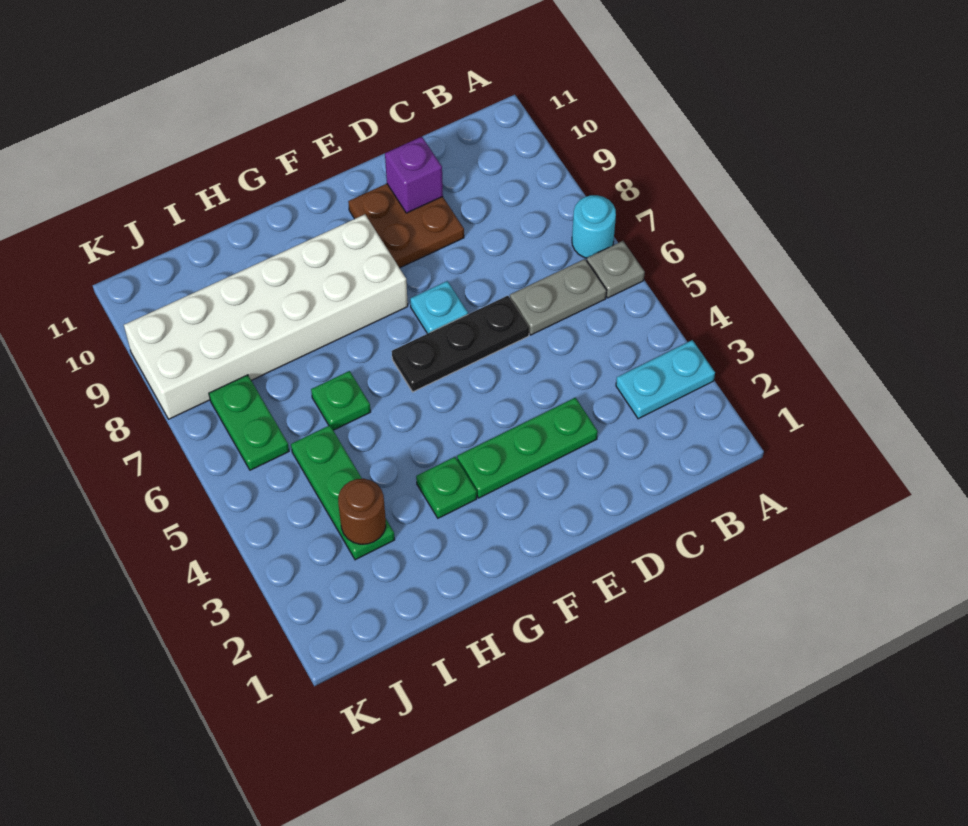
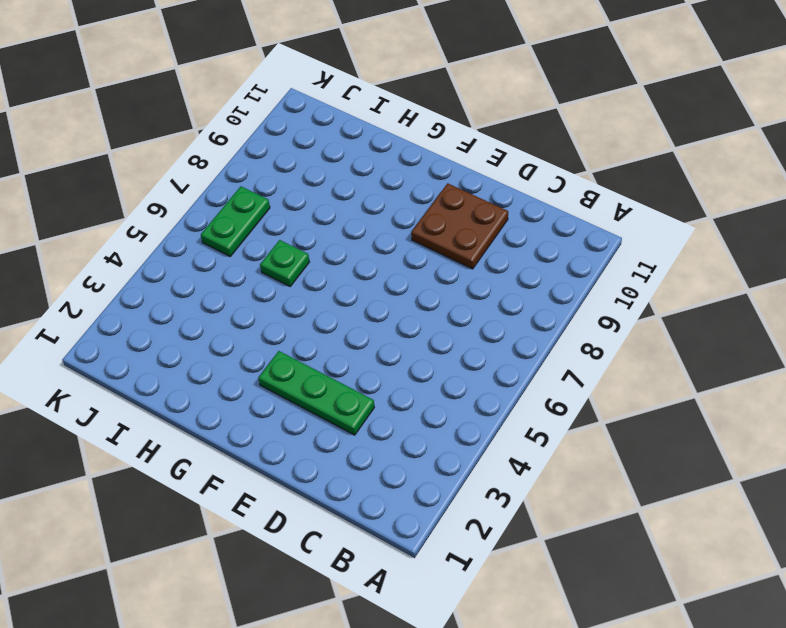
none -> cyan 1x2 plate [616,340,715,419]
none -> grey 1x1 plate [587,241,645,298]
none -> cyan 1x1 round brick [572,195,616,258]

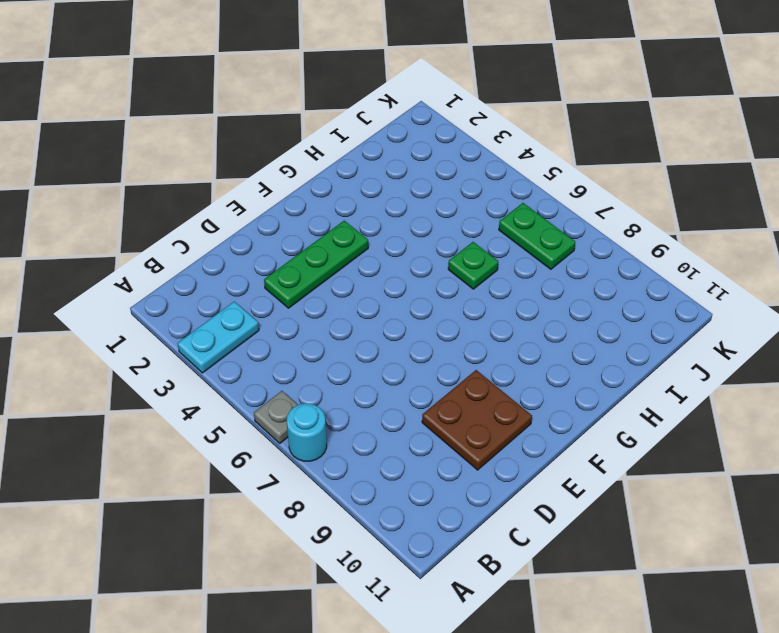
none -> grey 1x2 plate [510,259,607,335]
none -> black 1x3 plate [392,296,529,392]
none -> cyan 1x1 plate [410,281,468,334]

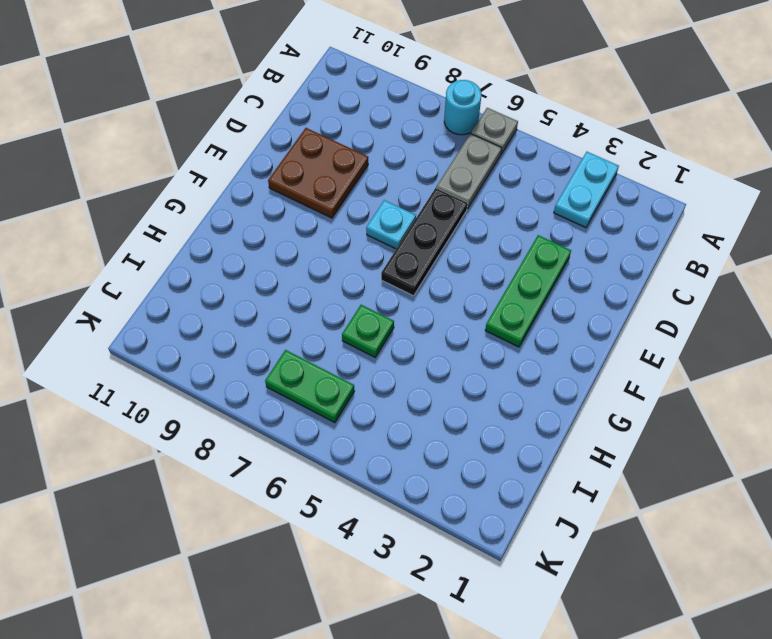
none -> white 2x6 brick [124,214,408,419]
none -> green 1x1 plate [416,457,477,518]
none -> green 1x3 plate [291,425,395,560]

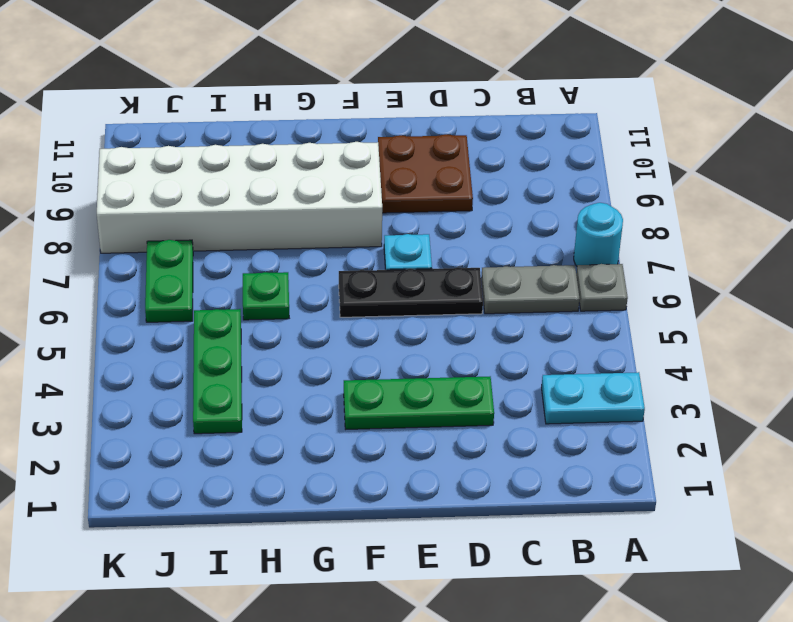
none -> green 1x1 plate [416,457,477,518]
none -> purple 1x1 brick [385,137,443,213]
none -> brown 1x1 round brick [338,479,386,544]

